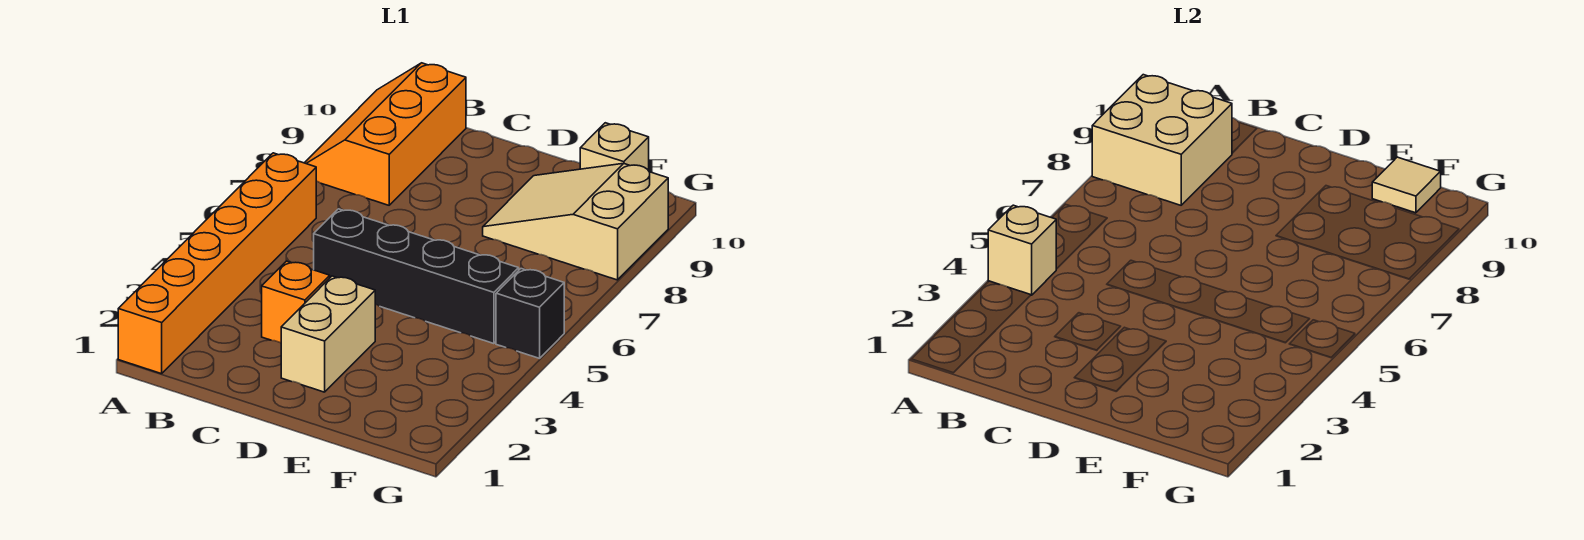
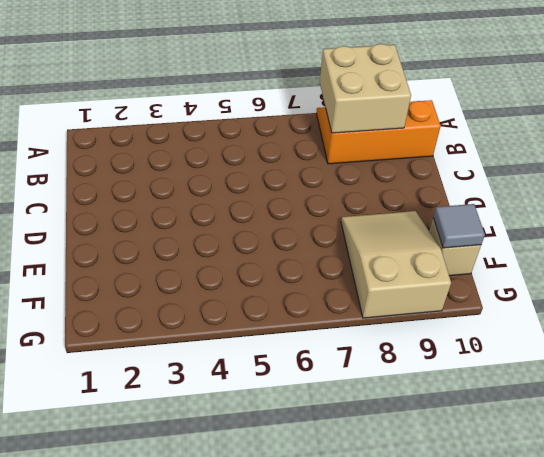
grey 1x1 tile [433,204,485,248] -> tan 1x1 tile [1372,157,1441,213]
none -> orange 1x6 brick [118,153,316,374]
none -> orange 1x1 brick [262,261,330,343]

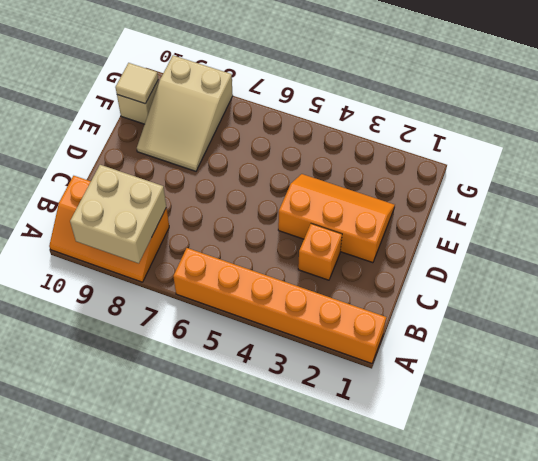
orange 2x3 slope [278,174,395,263] -> tan 1x2 brick [281,276,375,392]
none -> black 1x4 brick [314,209,519,344]
none -> black 1x1 brick [496,269,564,358]

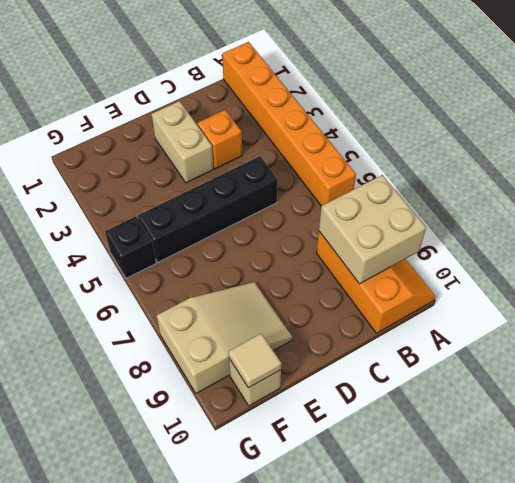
none -> tan 1x1 brick [988,205,1056,295]

